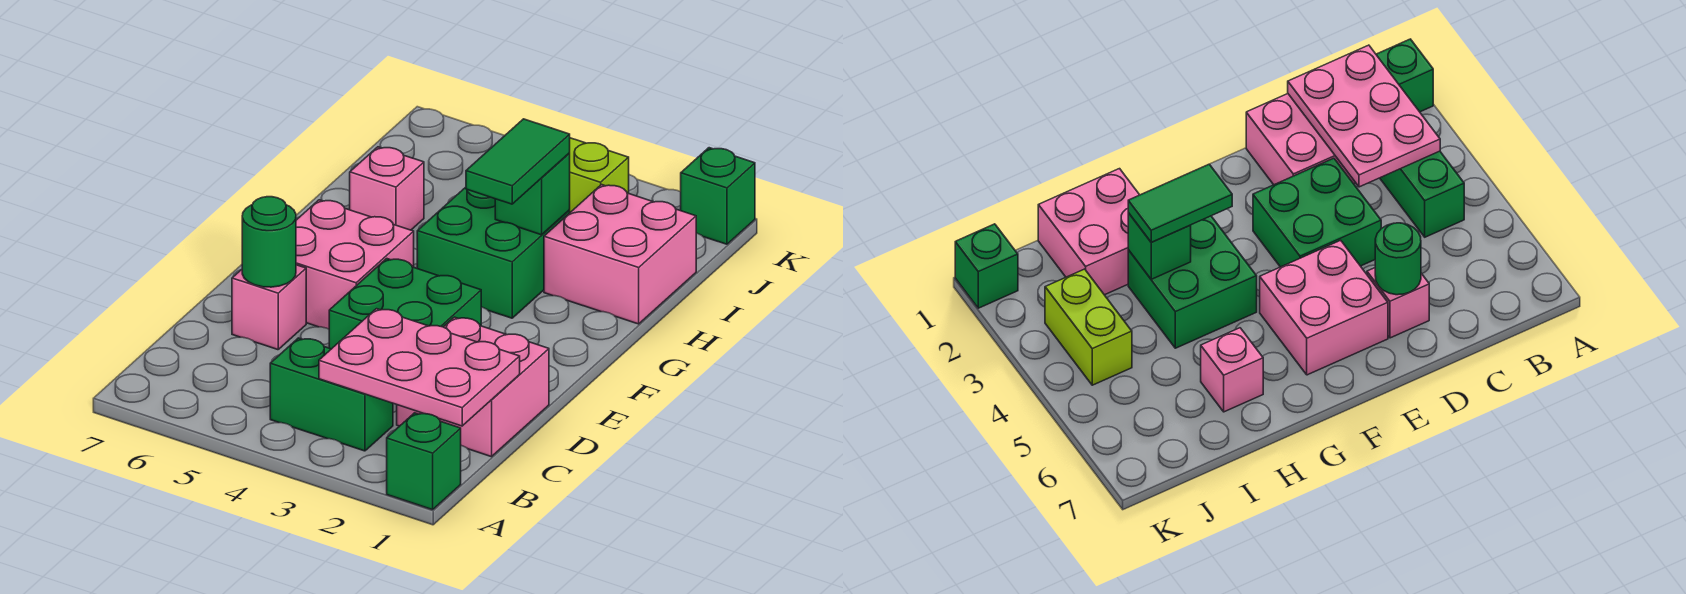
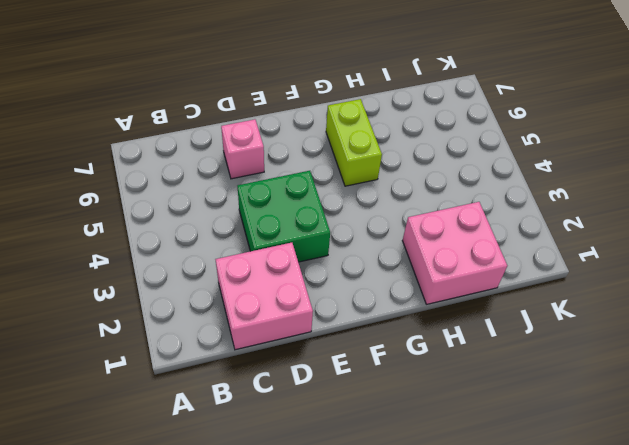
lime 1x2 brick [326,99,382,186] -> lime 1x2 brick moved to [569,138,629,212]
none -> green 1x1 brick [387,413,461,510]
none -> green 1x2 brick [270,338,393,451]
none -> pink 2x2 brick [296,200,414,329]

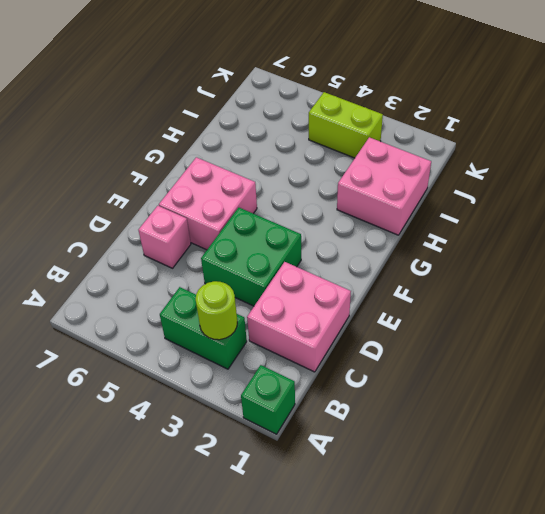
lime 1x1 round brick [196,281,237,340] -> pink 2x3 plate [319,309,520,426]
none -> green 2x2 brick [417,187,570,318]
none -> pink 1x1 brick [350,147,424,230]
none -> green 1x1 brick [681,148,755,244]

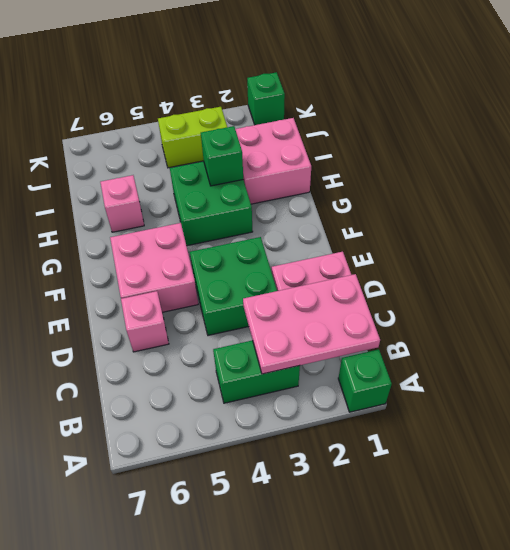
none -> green 1x1 round brick [242,197,296,287]
none -> green 1x2 tile [466,119,570,204]

